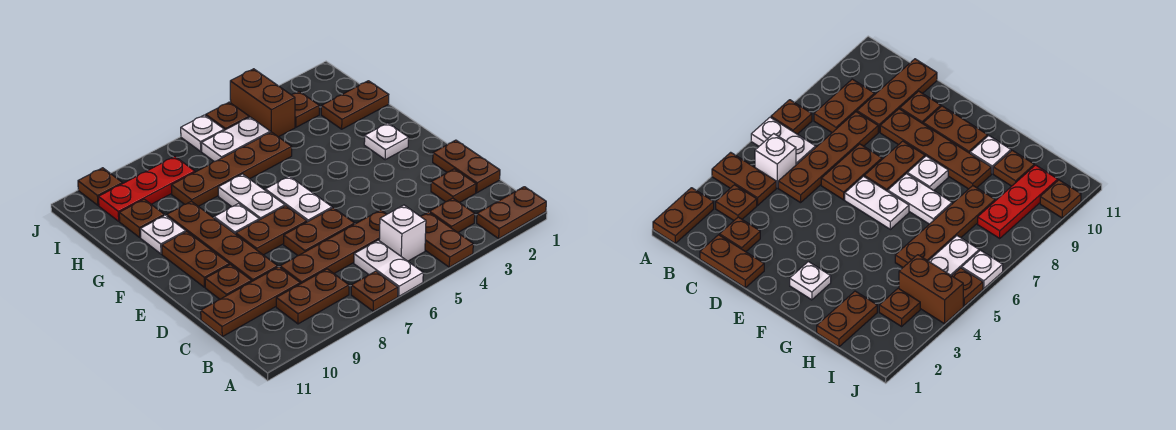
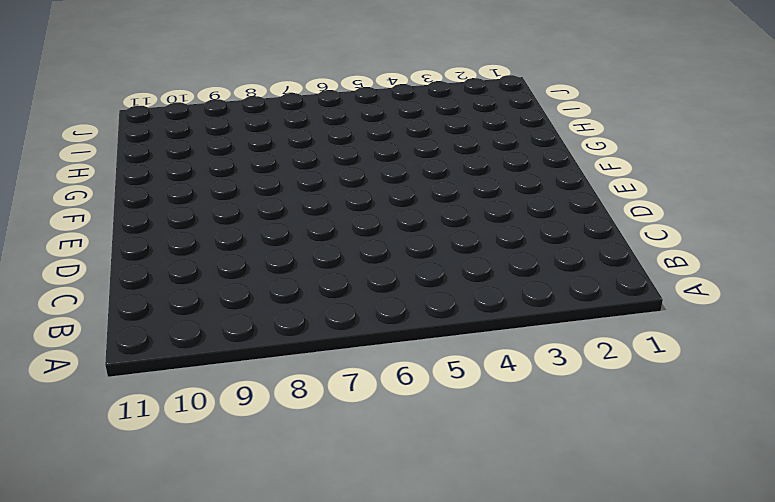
none -> brown 1x2 plate [477,187,546,239]
none -> brown 1x2 plate [420,212,473,267]
none -> white 1x2 plate [354,240,423,296]
none -> brown 1x1 plate [351,271,398,311]

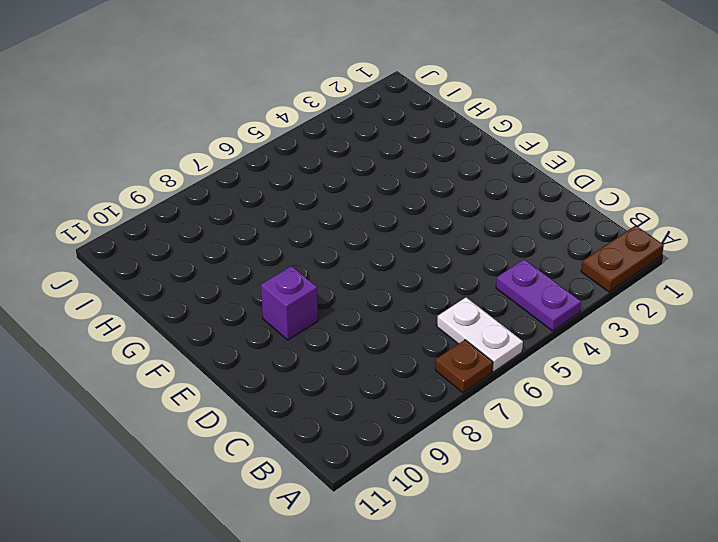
purple 1x2 plate [496,259,581,331] -> brown 1x2 plate [420,212,473,267]
purple 1x1 brick [261,266,318,340] -> brown 1x4 plate [167,201,278,281]
none -> brown 1x1 plate [429,198,475,233]
none -> white 1x1 brick [379,205,426,261]
none -> brown 1x2 plate [276,269,349,324]
none -> brown 1x2 plate [433,140,500,193]

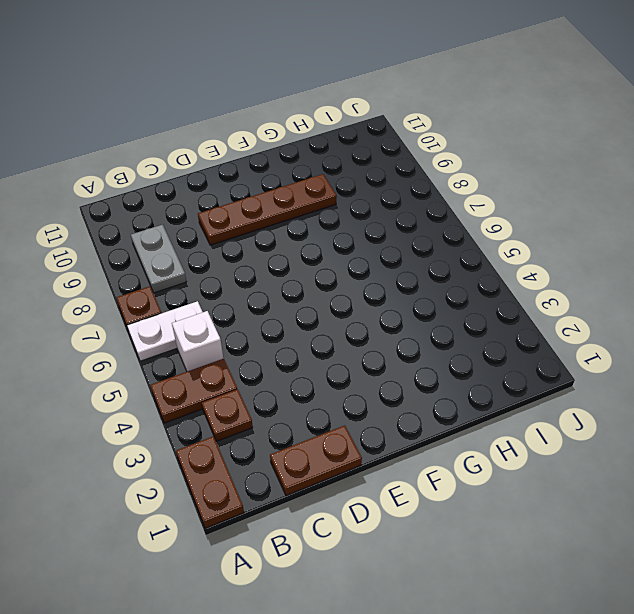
grey 1x2 plate [131,225,187,293] -> brown 1x2 plate [276,269,349,324]
none -> brown 1x1 plate [431,169,476,202]
none -> brown 1x4 plate [280,210,387,284]
none -> brown 1x3 plate [201,267,300,337]
none -> brown 1x2 plate [284,208,355,256]

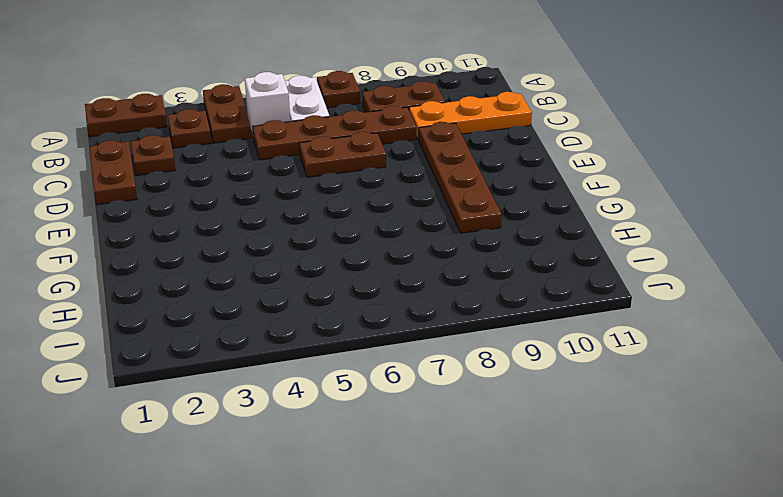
orange 1x3 plate [409,92,532,140] -> brown 1x3 plate [201,267,300,337]
none -> brown 1x1 plate [205,265,252,299]
none -> white 1x2 plate [265,176,332,222]
none -> brown 1x2 plate [236,206,307,255]
none -> brown 1x2 plate [162,232,229,287]

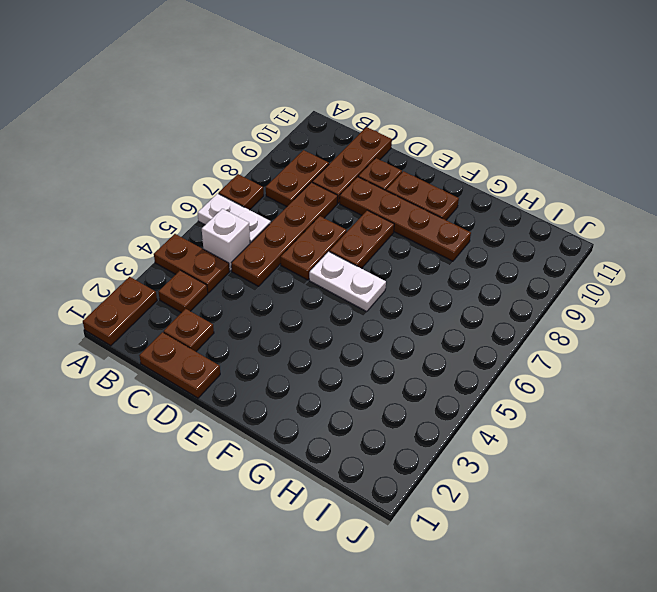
none -> white 1x1 plate [364,123,409,160]
none -> white 1x2 plate [218,174,285,220]
none -> white 1x1 plate [214,204,259,234]
none -> white 1x1 plate [140,215,186,254]

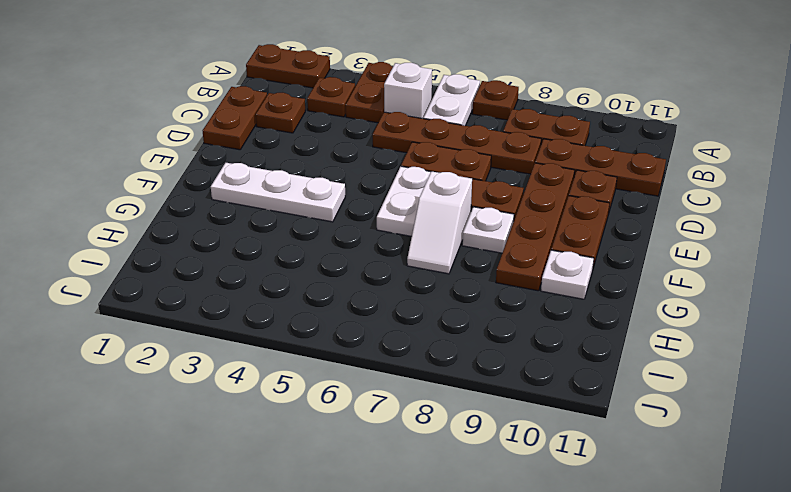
white 1x3 plate [211,163,345,222] -> white 1x1 plate [364,123,409,160]
white 1x2 slope [407,171,472,274] -> white 1x2 plate [218,174,285,220]
none -> brown 1x2 plate [321,81,389,129]
none -> brown 1x4 plate [171,132,292,206]
none -> brown 1x1 plate [119,199,164,237]
none -> brown 1x1 plate [291,92,319,127]

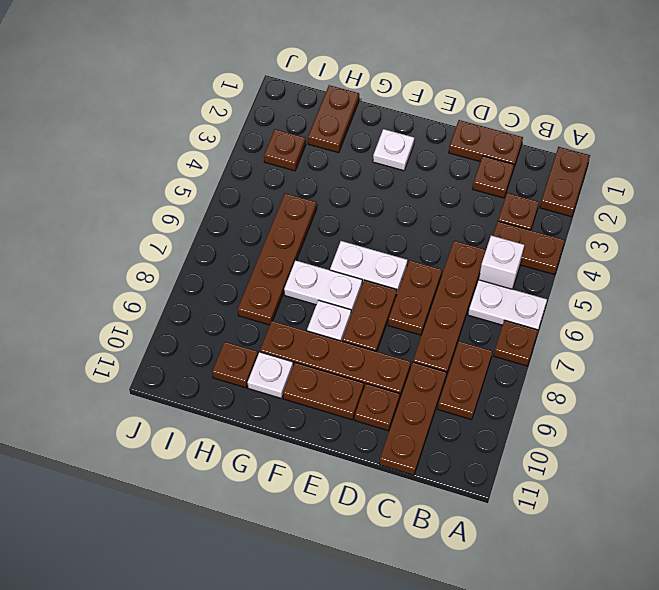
none -> brown 1x2 brick [230,69,295,137]
none -> white 1x2 plate [201,117,270,162]
none -> red 1x3 plate [98,157,195,221]
none -> brown 1x1 plate [206,102,249,130]

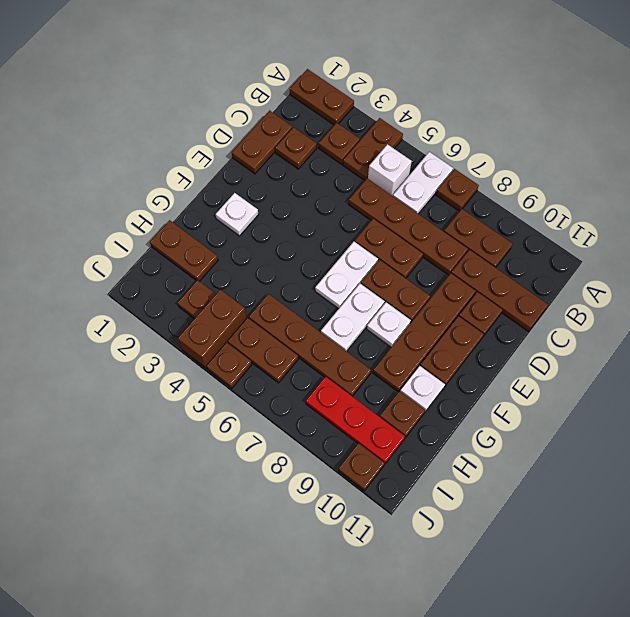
brown 1x2 plate [228,318,298,383] -> white 1x2 plate [201,117,270,162]
none -> white 1x1 plate [181,115,224,151]

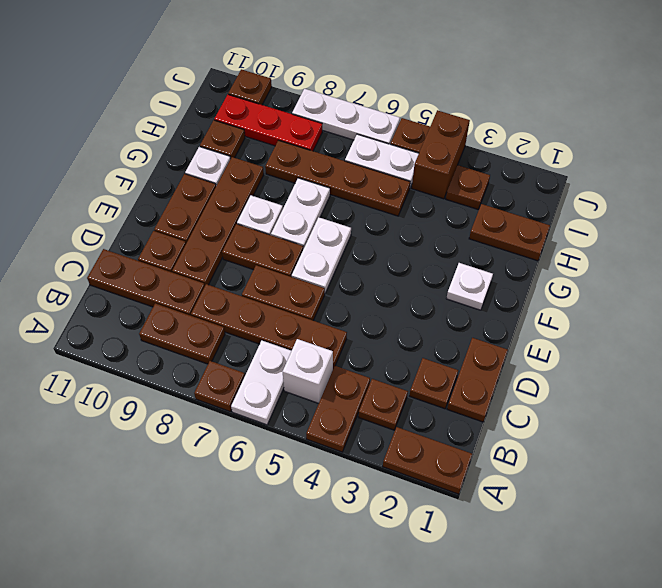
white 1x3 plate [292,89,400,144] -> white 1x1 plate [181,115,224,151]

